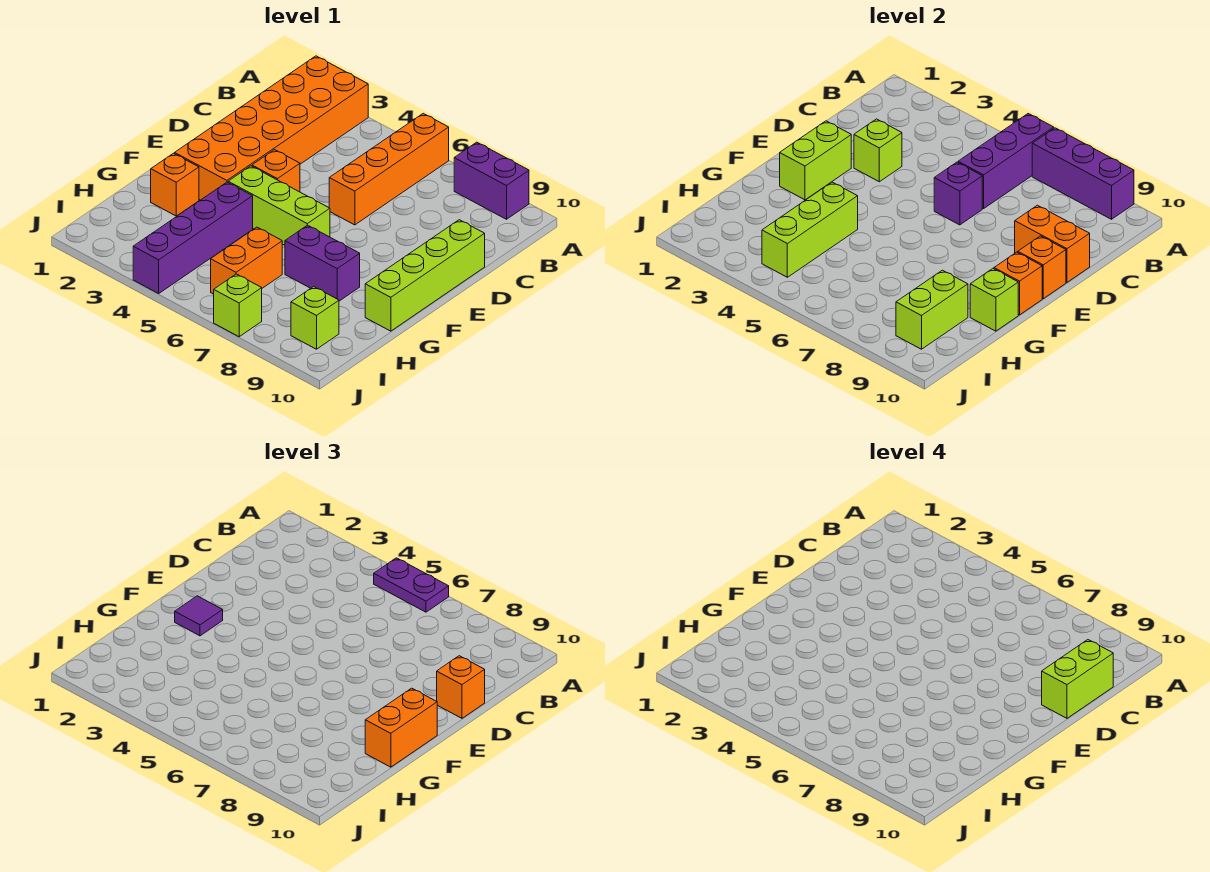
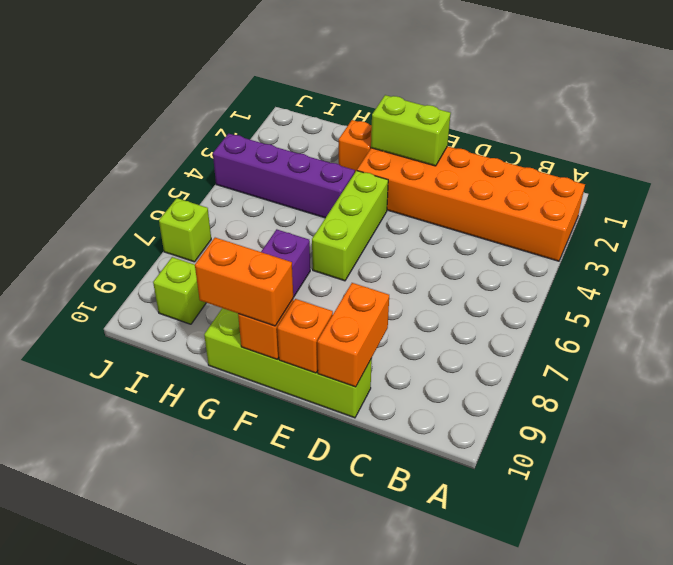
none -> orange 1x4 brick [329,114,449,225]
none -> purple 1x2 brick [454,142,529,219]
none -> orange 1x1 brick [252,150,300,192]

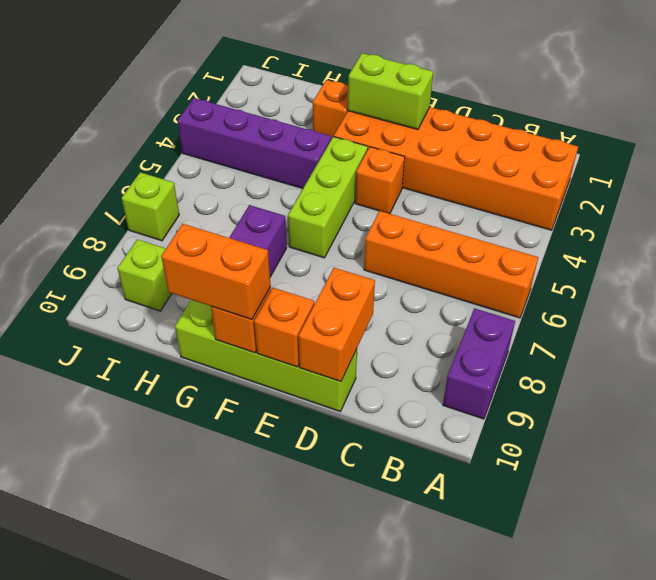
none -> orange 1x2 brick [211,227,282,294]
none -> purple 1x3 brick [958,114,1054,209]
none -> purple 1x3 brick [1032,128,1134,219]

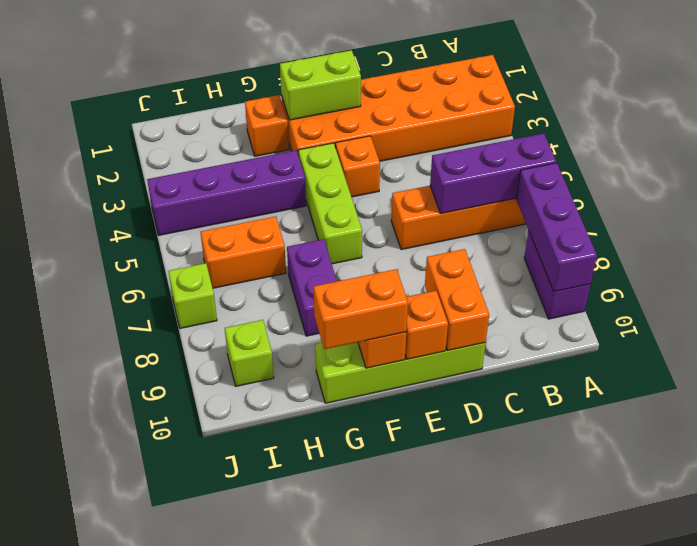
none -> lime 1x1 brick [854,119,902,182]
none -> purple 1x1 brick [934,162,982,225]
none -> lime 1x3 brick [762,182,858,277]

